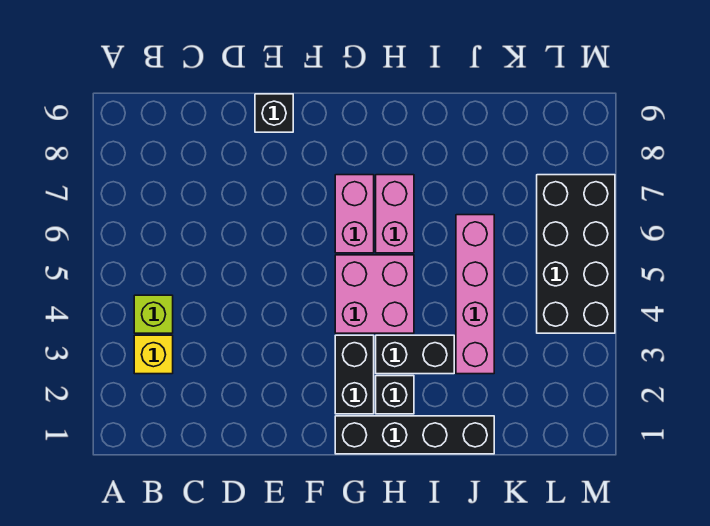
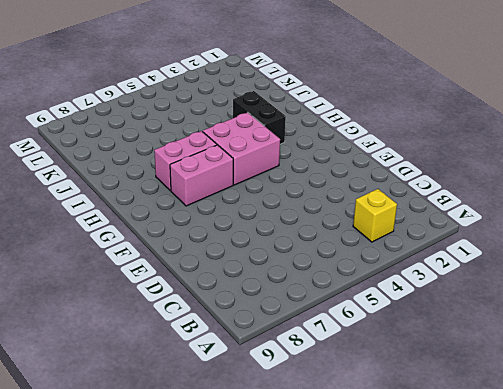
none -> lime 1x1 brick [134,295,173,333]
none -> black 1x1 brick [255,94,293,132]
none -> black 1x4 brick [335,416,494,454]

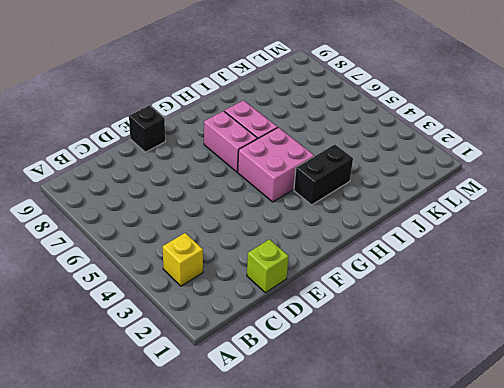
lime 1x1 brick [247,239,289,293] -> lime 1x1 brick moved to [134,295,173,333]
none -> black 1x4 brick [335,416,494,454]
none -> black 1x2 brick [335,335,374,414]
none -> black 1x1 brick [376,376,414,414]

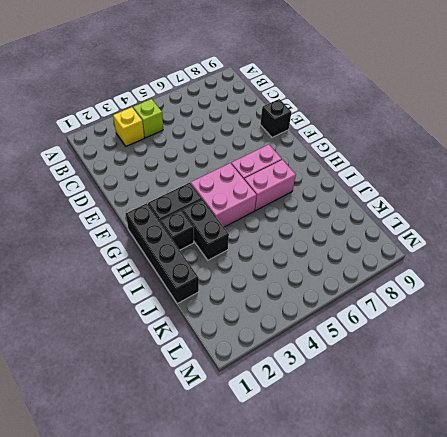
none -> pink 1x4 brick [456,215,494,374]
none -> black 2x4 brick [537,175,615,333]

